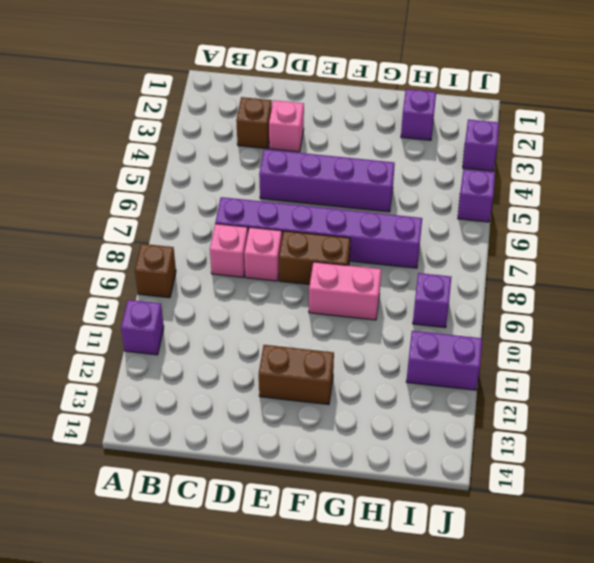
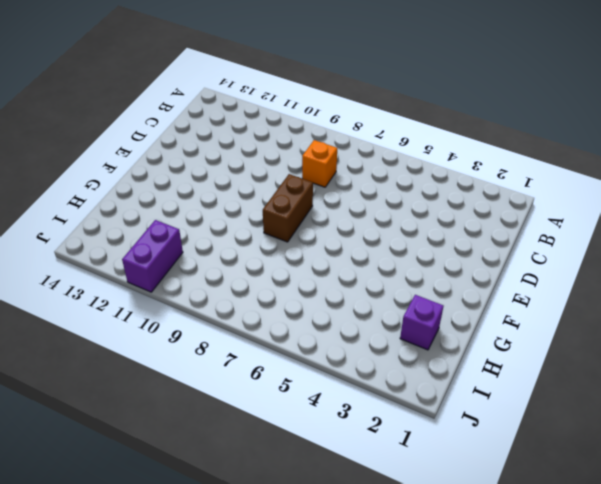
orange 1x1 brick [302,140,337,187] -> pink 1x1 brick [210,224,248,277]
none -> brown 1x1 brick [135,244,176,298]
none -> purple 1x1 brick [121,300,164,355]
none -> brown 1x1 brick [236,97,272,149]

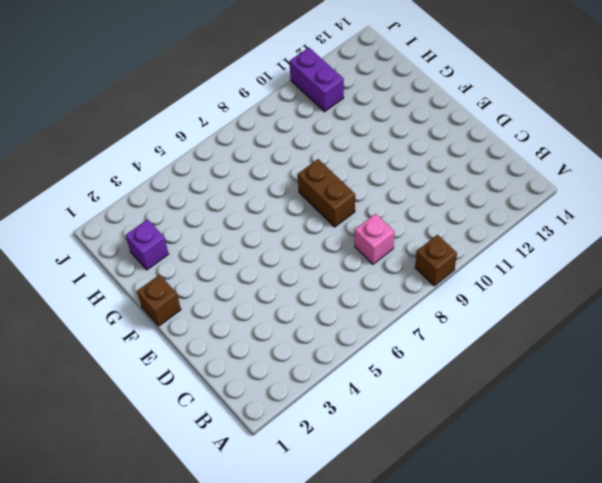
brown 1x1 brick [137,275,181,326] -> brown 1x1 brick moved to [236,97,272,149]
none -> purple 1x1 brick [121,300,164,355]
none -> purple 1x6 brick [215,197,422,268]
none -> pink 1x1 brick [269,100,304,152]

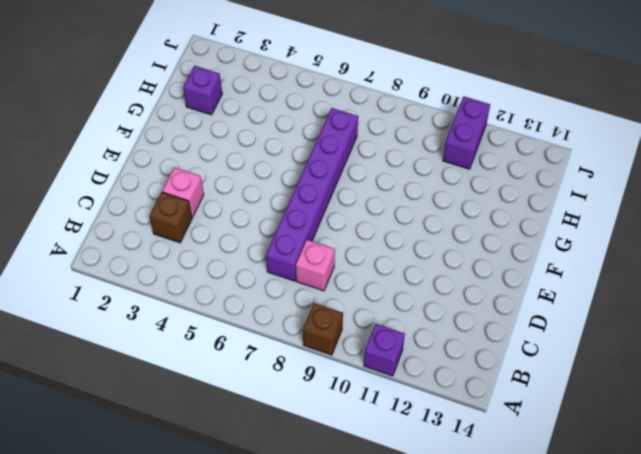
none -> purple 1x4 brick [259,149,395,212]
none -> pink 1x1 brick [244,227,282,281]
none -> brown 1x2 brick [279,231,350,285]

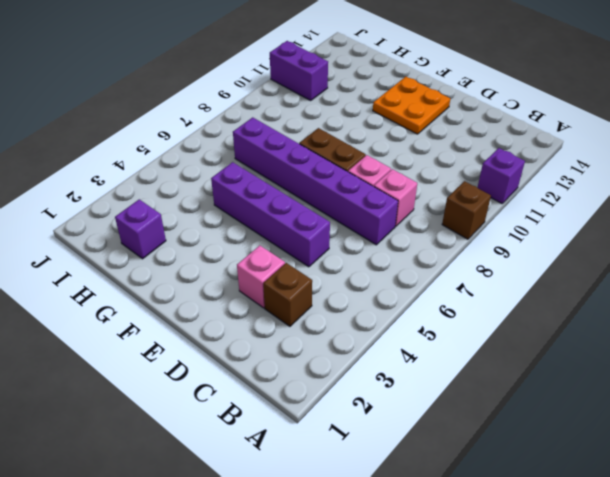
orange 2x2 plate [373,77,450,134] -> brown 1x2 brick [259,345,334,405]
none -> pink 1x2 brick [309,262,381,320]
none -> purple 1x1 brick [413,273,451,328]
none -> purple 1x1 brick [463,119,499,171]

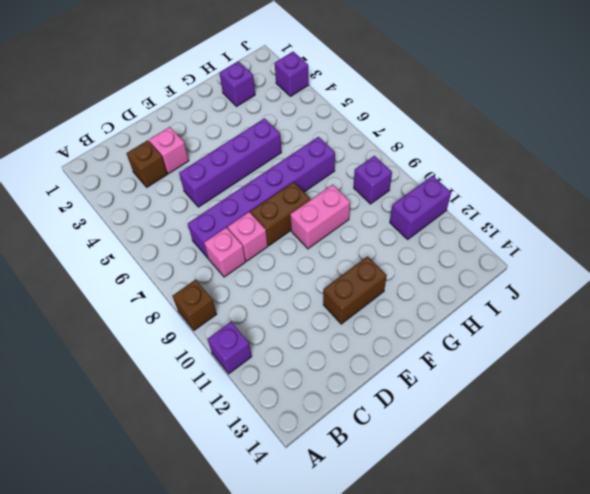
none -> purple 1x1 brick [458,169,495,222]

